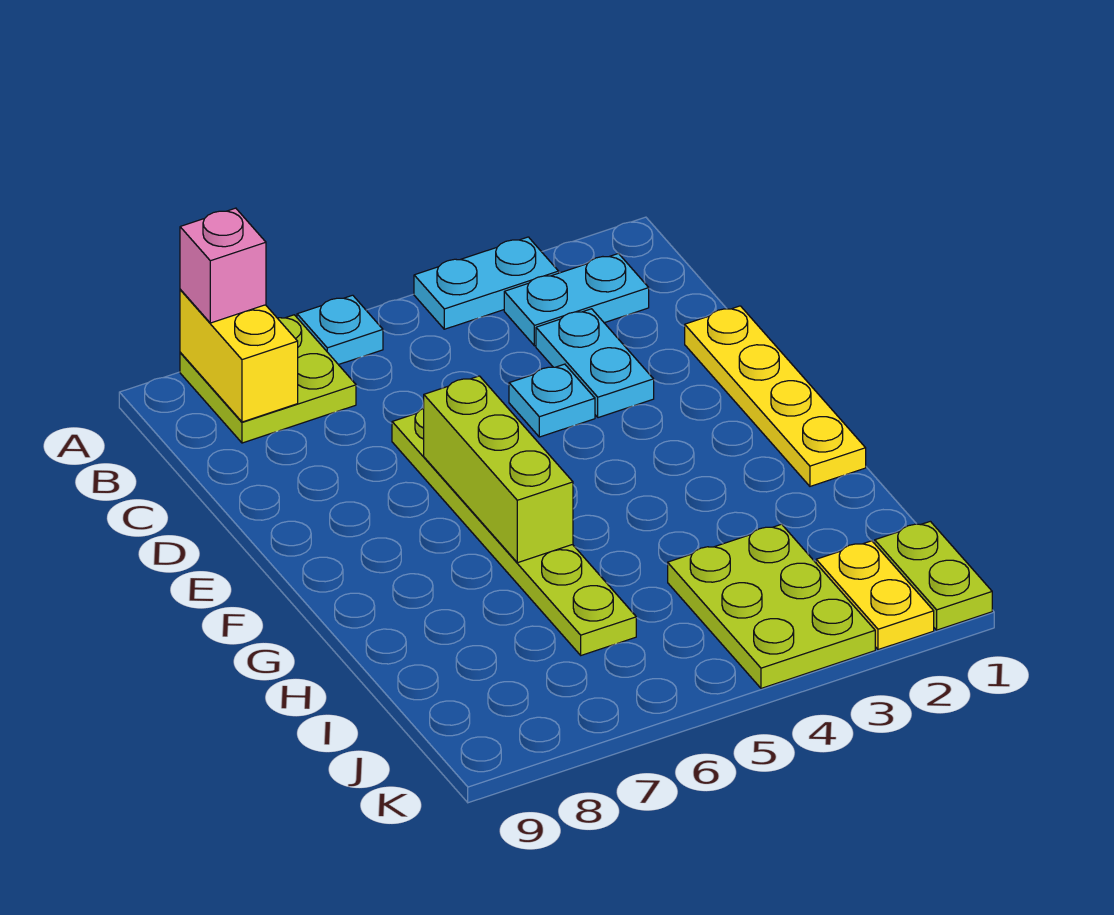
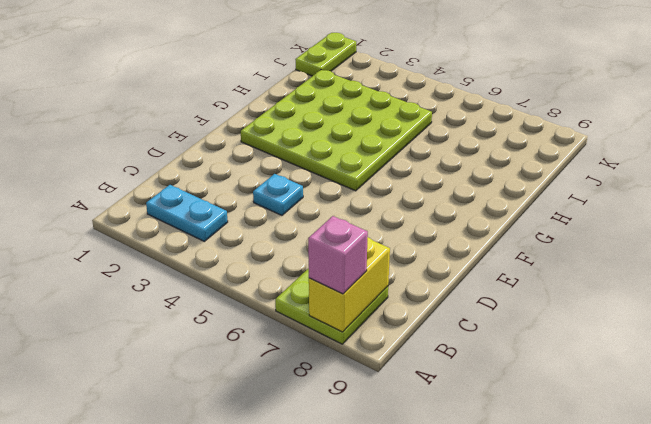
lime 4x4 plate [241,70,432,191] -> lime 2x3 plate [668,524,875,688]
none -> cyan 1x2 plate [414,237,559,329]
none -> cyan 1x1 plate [297,295,383,365]
none -> cyan 1x2 plate [536,309,654,418]

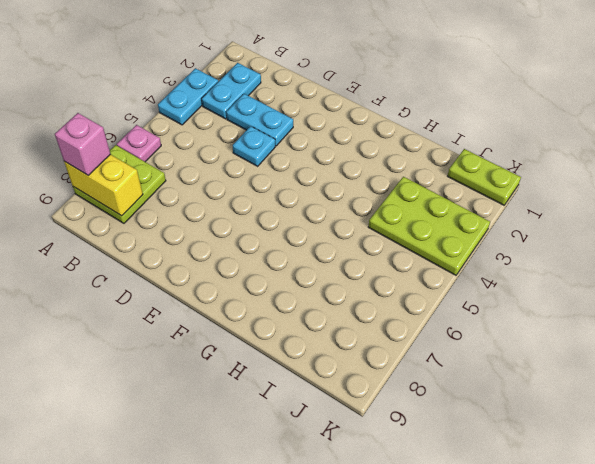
pink 1x1 plate [117,125,161,162] -> cyan 1x1 plate [297,295,383,365]
none -> yellow 1x4 plate [685,306,866,486]
none -> lime 1x6 plate [392,408,636,655]
none -> yellow 1x2 plate [816,541,934,650]

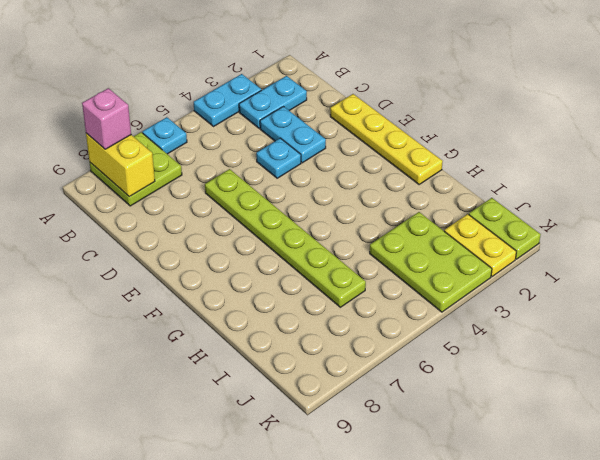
none -> lime 1x3 brick [424,376,573,563]

